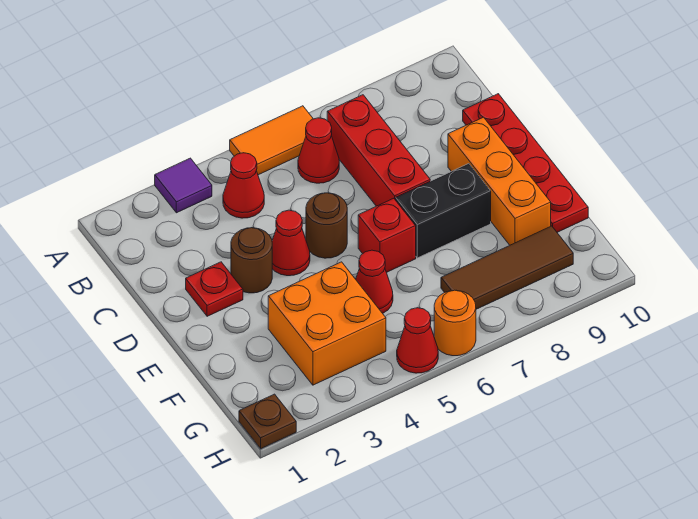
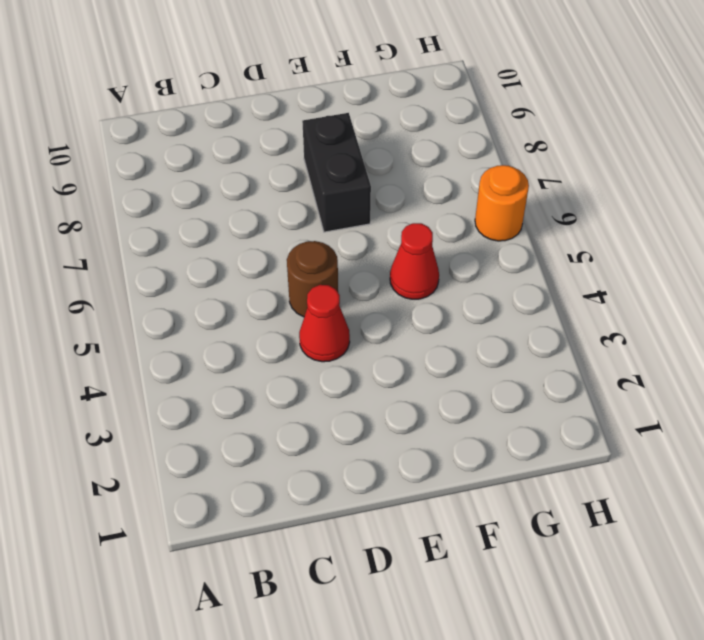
none -> purple 1x1 tile [155,158,212,213]
none -> orange 1x2 tile [230,106,313,175]
none -> red 1x1 cone [223,153,264,218]

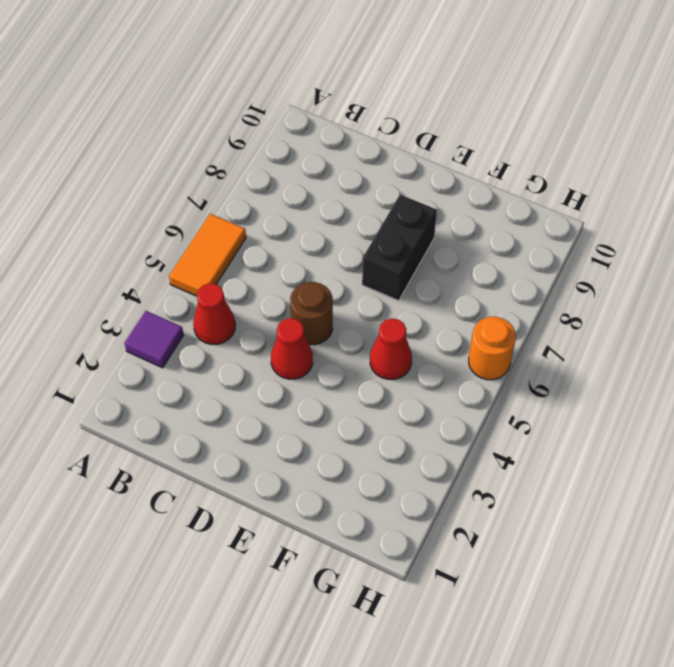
none -> red 1x1 cone [298,118,339,183]
none -> red 1x3 brick [327,95,430,206]
none -> red 1x4 plate [463,94,588,232]

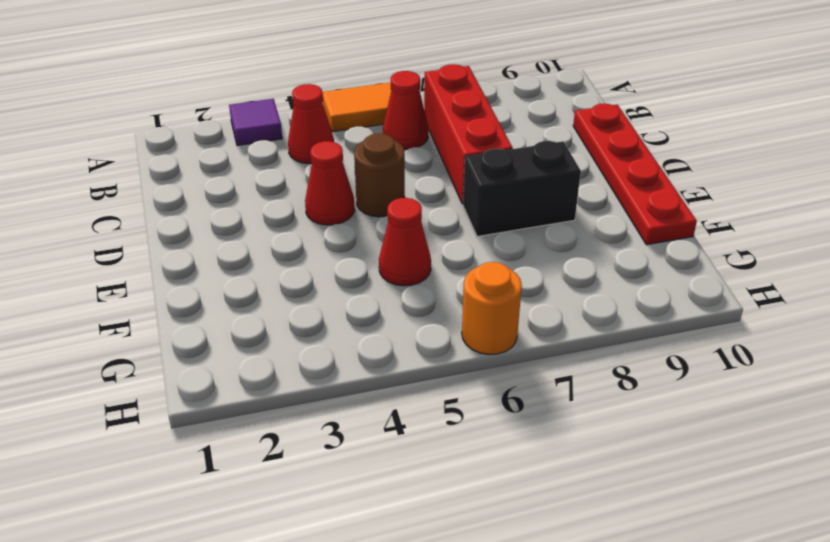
none -> red 1x1 plate [186,262,243,316]
none -> brown 1x1 round brick [231,228,272,293]
none -> orange 1x3 brick [448,117,551,245]

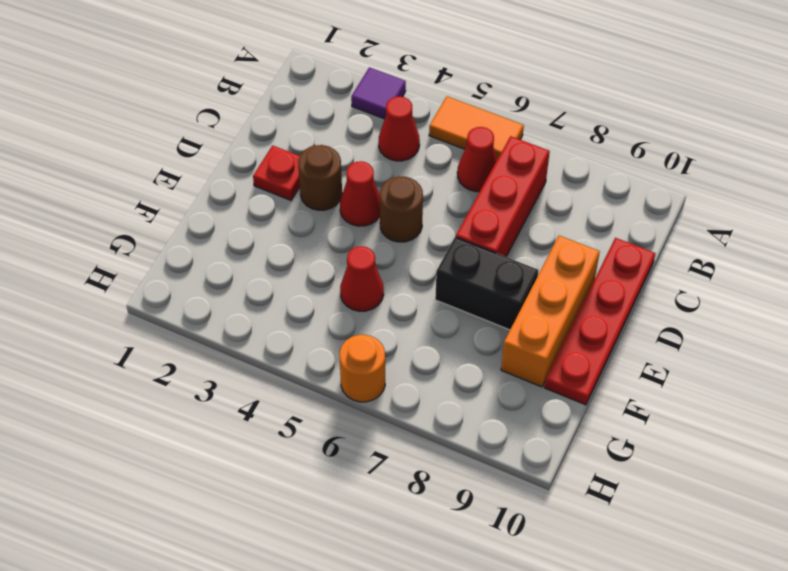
none -> red 1x1 brick [358,198,416,272]
none -> orange 2x2 brick [268,262,386,385]
none -> brown 1x3 tile [441,226,573,309]

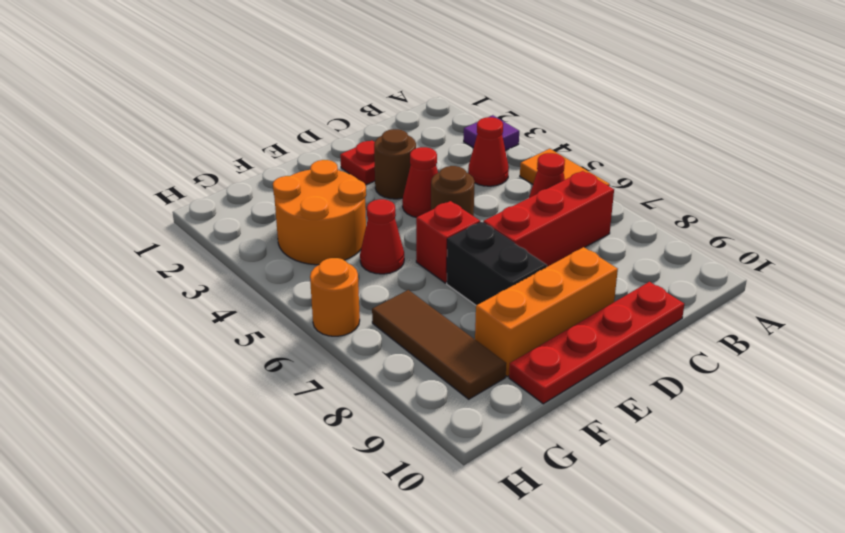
orange 2x2 round brick [273,160,366,265] -> orange 2x2 brick [268,262,386,385]
none -> brown 1x1 plate [239,394,296,449]
none -> red 1x1 cone [397,308,438,373]

